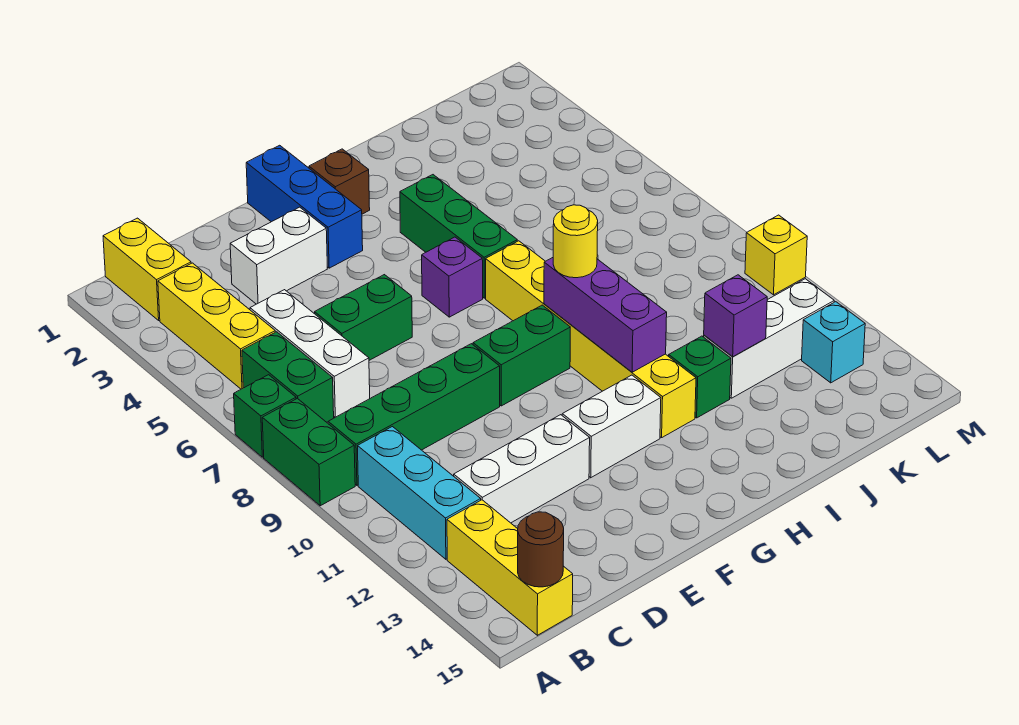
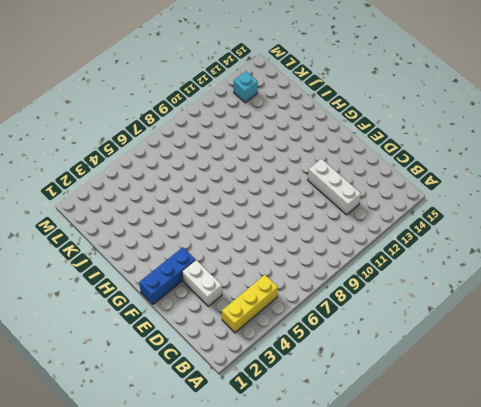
none -> green 1x1 brick [234,375,296,457]
none -> green 1x2 brick [262,398,355,506]
none -> yellow 1x2 brick [103,218,191,320]

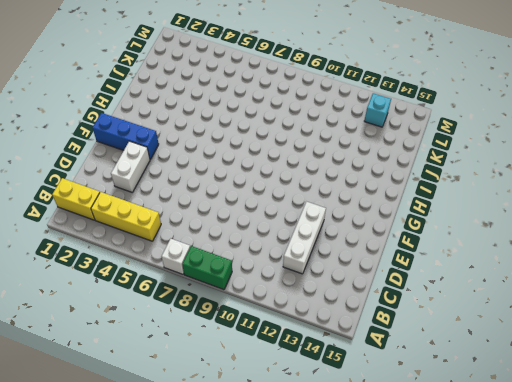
white 1x1 brick [162,239,190,274] -> green 1x1 brick [234,375,296,457]
none -> green 1x2 brick [242,332,334,422]
none -> green 1x4 brick [328,344,500,485]
none -> cyan 1x3 brick [358,427,481,559]

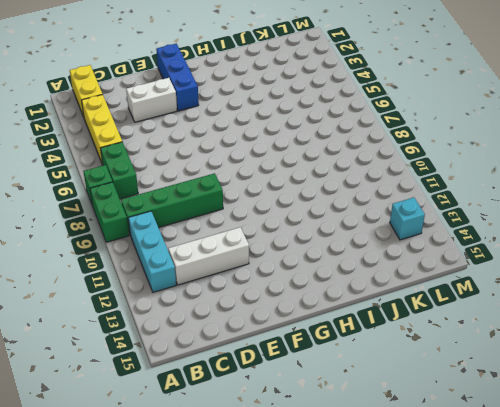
none -> yellow 1x3 brick [447,500,573,635]
none -> white 1x3 brick [250,290,370,417]
none -> green 1x2 brick [315,275,412,360]

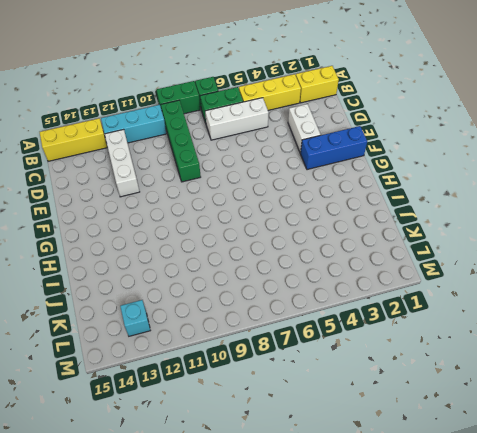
none -> green 1x2 brick [315,275,412,360]
none -> green 1x2 brick [473,305,570,406]
none -> white 1x2 brick [562,375,661,478]

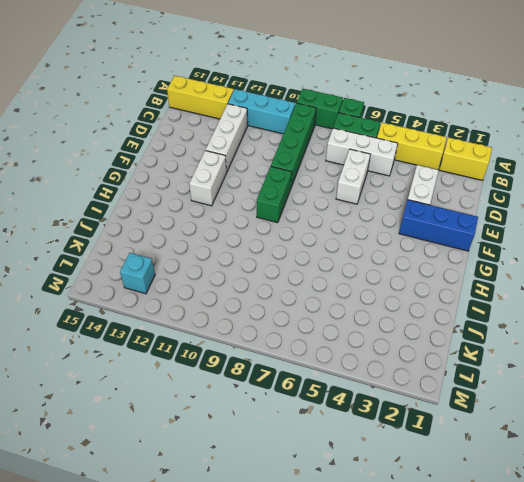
white 1x2 brick [336,149,370,204] -> green 1x2 brick [315,275,412,360]
none -> brown 1x1 brick [309,149,370,214]
none -> purple 1x1 brick [422,237,483,317]
none -> green 1x3 brick [400,175,517,298]

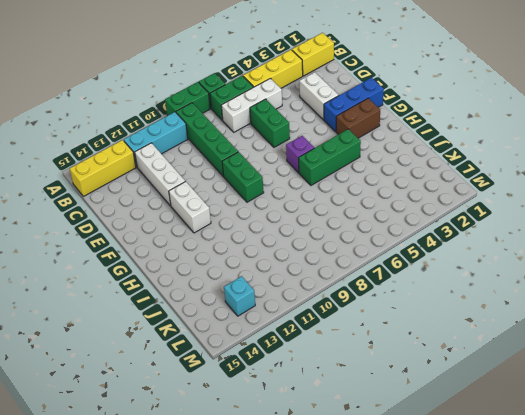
brown 1x2 brick [336,98,380,138] -> brown 1x1 brick [309,149,370,214]
none -> yellow 1x6 brick [486,241,696,438]
none -> green 1x1 brick [669,336,731,418]
none -> white 1x3 brick [704,279,834,398]

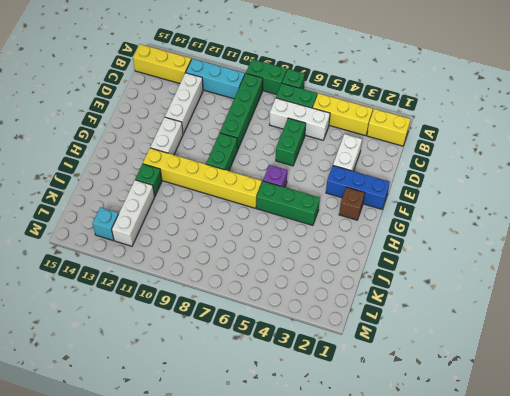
none -> yellow 1x1 brick [745,215,807,295]
none -> brown 1x1 round brick [518,512,564,587]
none -> purple 1x3 brick [544,258,667,372]

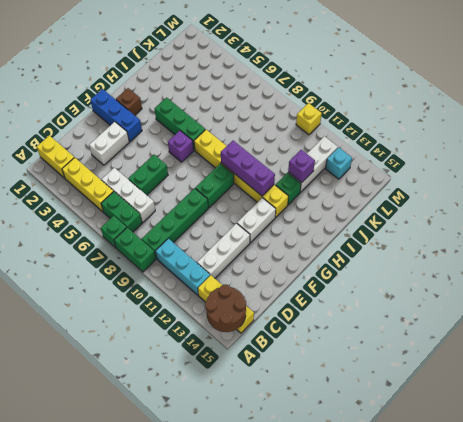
brown 2x2 round brick [205,284,246,332] -> brown 1x1 round brick [518,512,564,587]
none -> yellow 1x1 round brick [553,205,598,278]

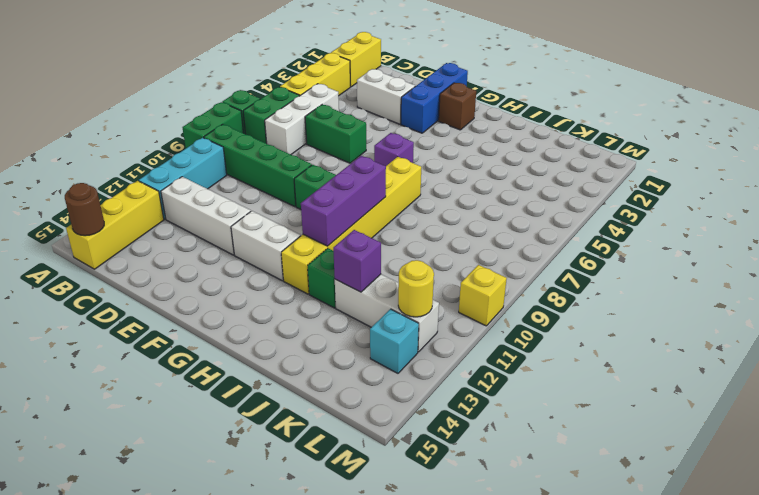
yellow 1x1 round brick [398,260,434,317] -> yellow 1x1 round brick moved to [553,205,598,278]
none -> green 1x3 brick [400,175,517,298]

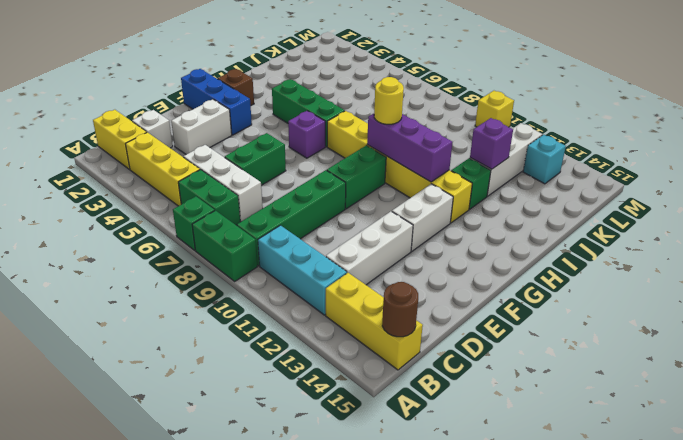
white 1x1 brick [132,110,173,148] -> none

